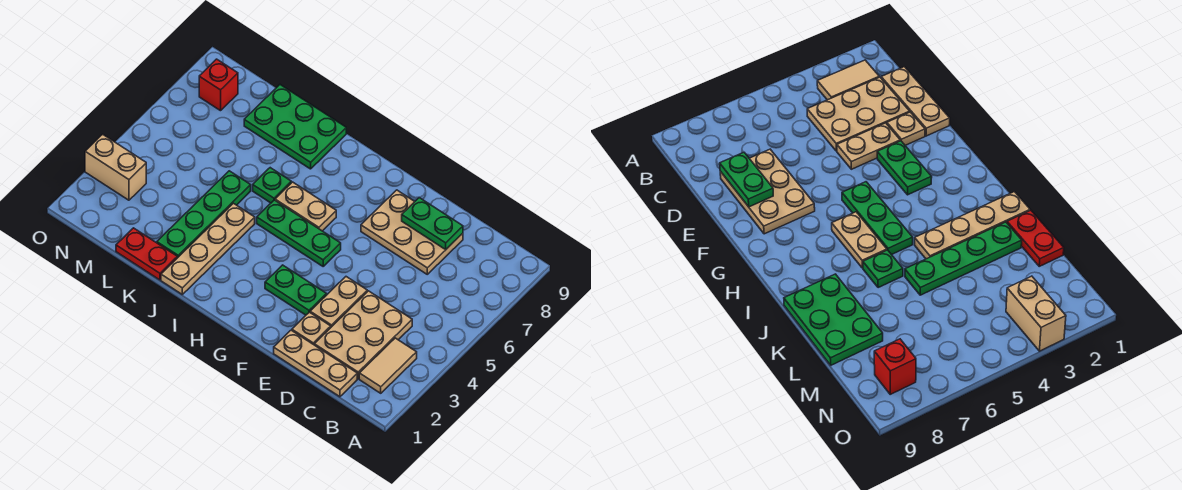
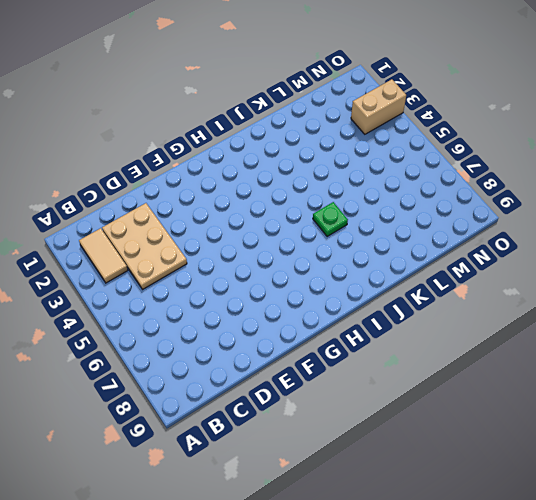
none -> tan 1x3 plate [274,330,357,397]
none -> tan 2x3 plate [361,190,463,274]
none -> tan 1x1 plate [292,312,331,345]

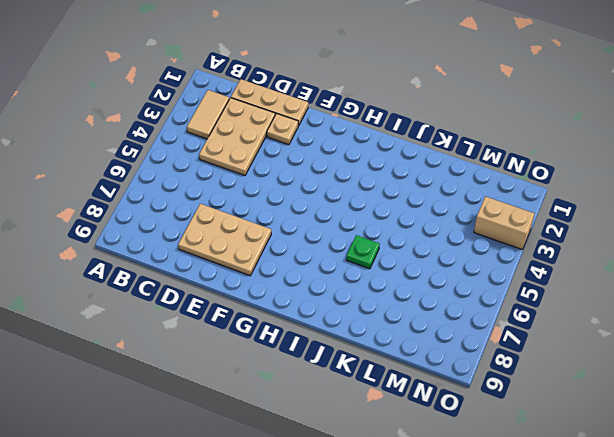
none -> tan 1x2 plate [310,277,367,327]
none -> green 1x2 plate [265,265,327,315]
none -> green 1x3 plate [257,200,341,266]

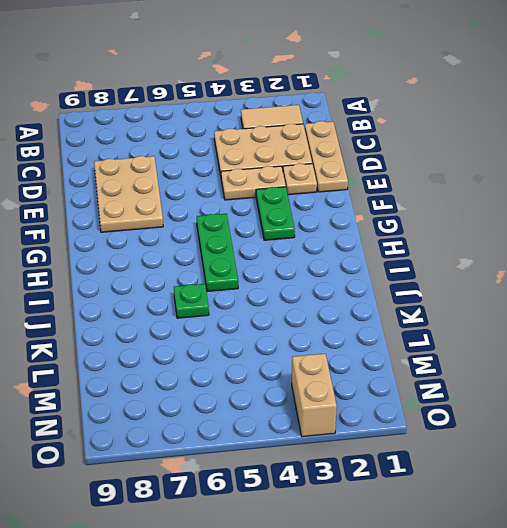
none -> tan 1x2 plate [275,182,336,231]
none -> tan 1x4 plate [161,203,255,294]
none -> green 2x3 plate [244,85,346,169]

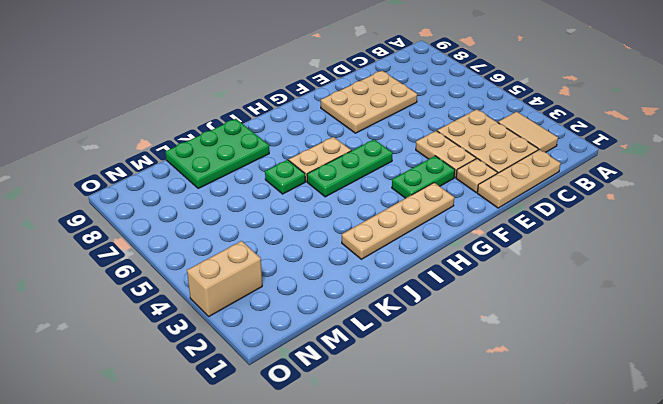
tan 1x4 plate [342,183,454,259] -> tan 1x4 plate turned to [161,203,255,294]
none -> red 1x2 plate [116,228,177,280]
none -> green 1x4 plate [157,171,251,258]
none -> red 1x1 brick [199,59,238,111]

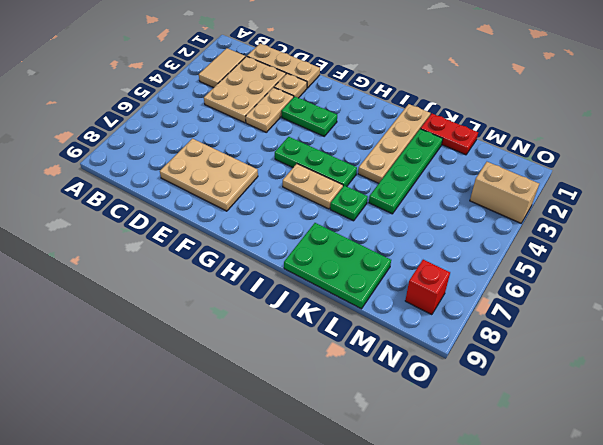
none -> green 1x2 plate [402,198,463,249]

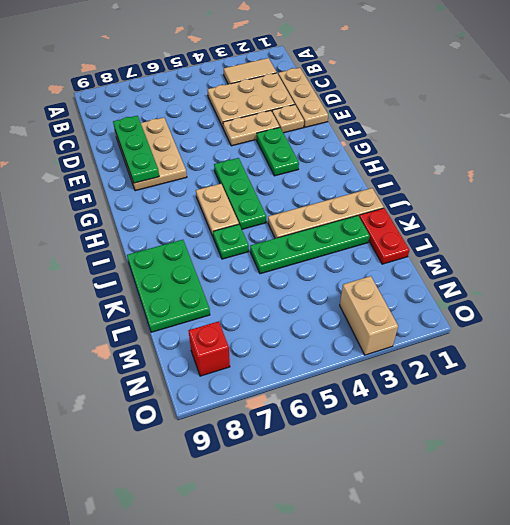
green 1x3 plate [113,116,159,183] -> green 1x2 plate [402,198,463,249]

